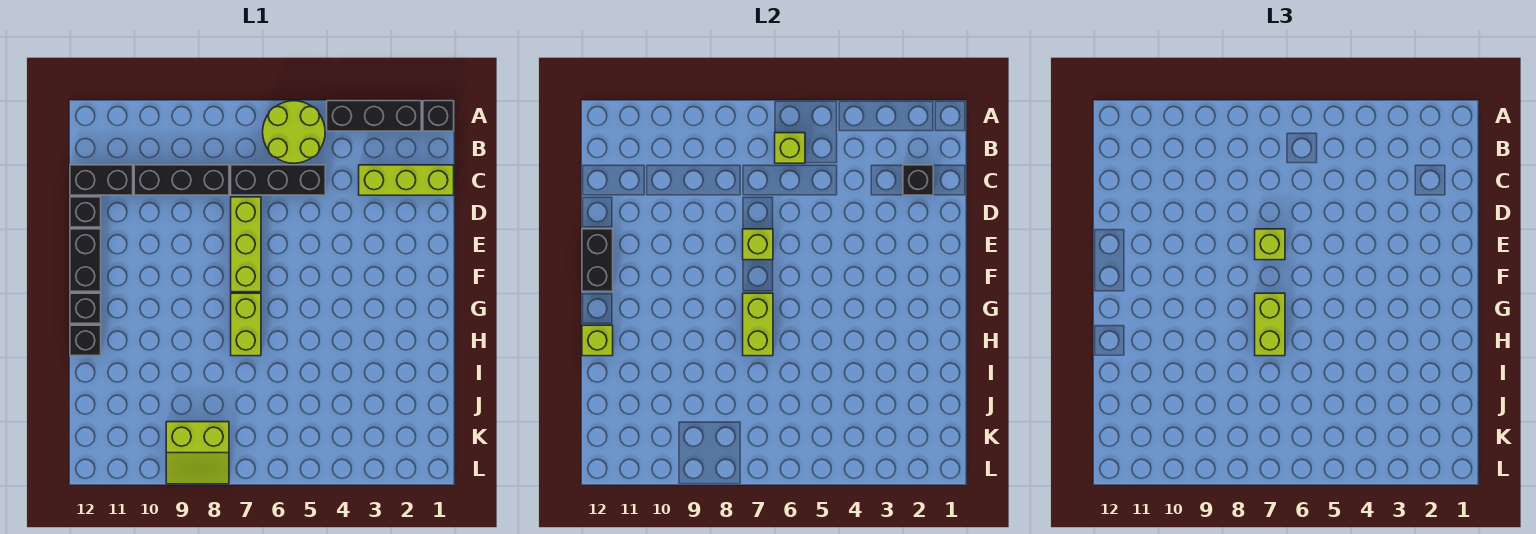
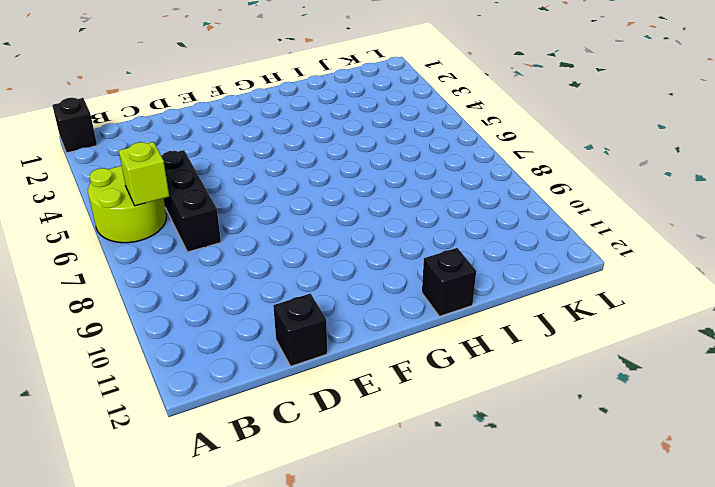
none -> black 1x3 brick [327,101,421,131]
none -> lime 1x3 brick [359,165,454,195]
none -> black 1x3 brick [134,165,229,195]

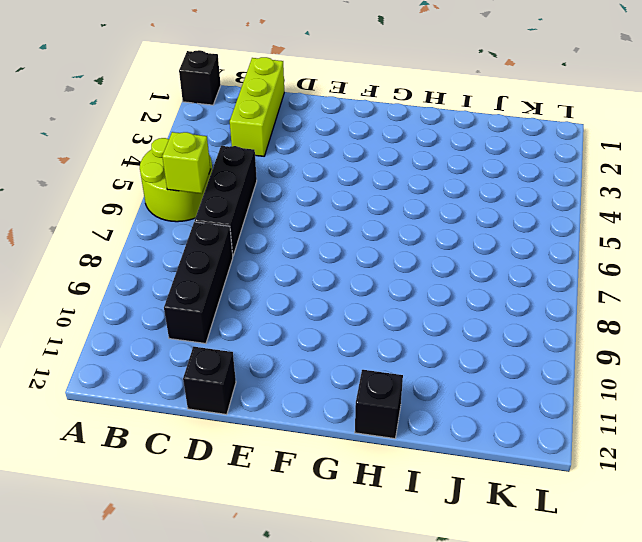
none -> black 1x3 brick [327,101,421,131]
none -> black 1x2 brick [70,165,133,195]
none -> lime 1x3 brick [231,197,261,292]

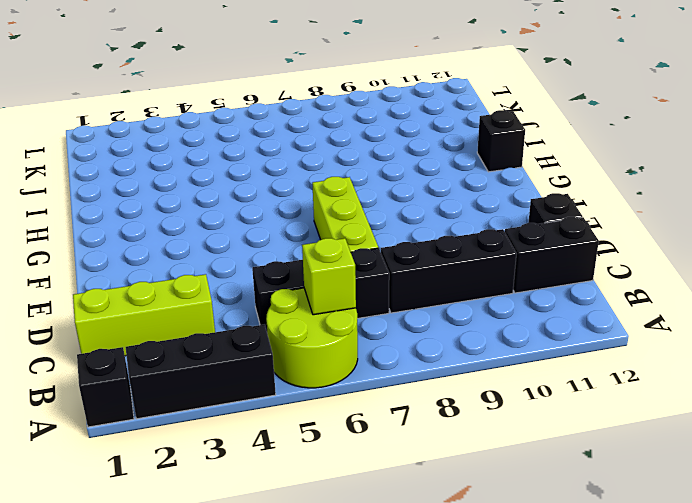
none -> black 1x2 brick [70,229,101,292]
none -> lime 1x2 brick [231,293,261,356]
none -> black 1x1 brick [70,293,101,324]

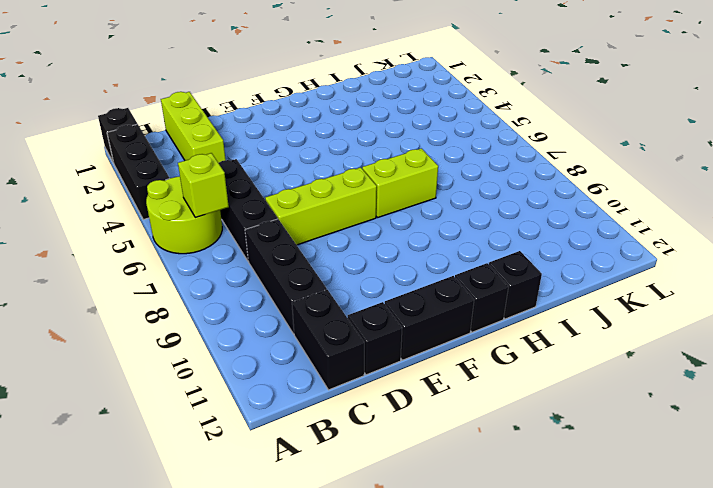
none -> lime 2x2 slope [166,422,229,484]
none -> black 1x1 brick [903,165,933,195]
none -> lime 1x1 brick [743,229,773,260]

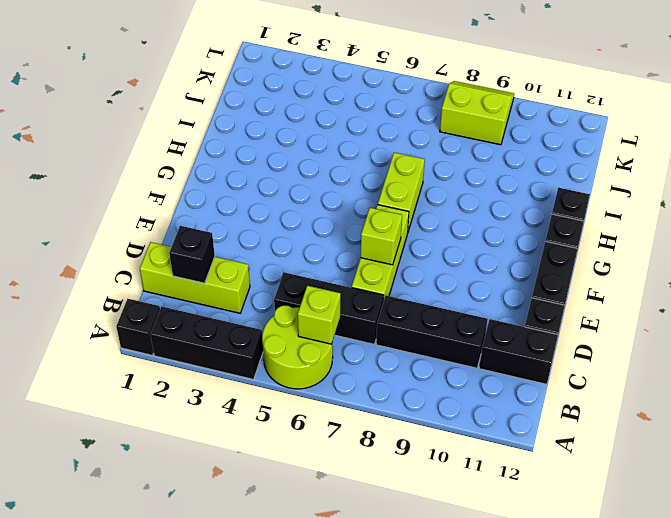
none -> black 1x2 brick [582,229,613,292]
none -> lime 1x2 brick [743,293,773,356]
none -> lime 1x1 brick [582,325,613,356]

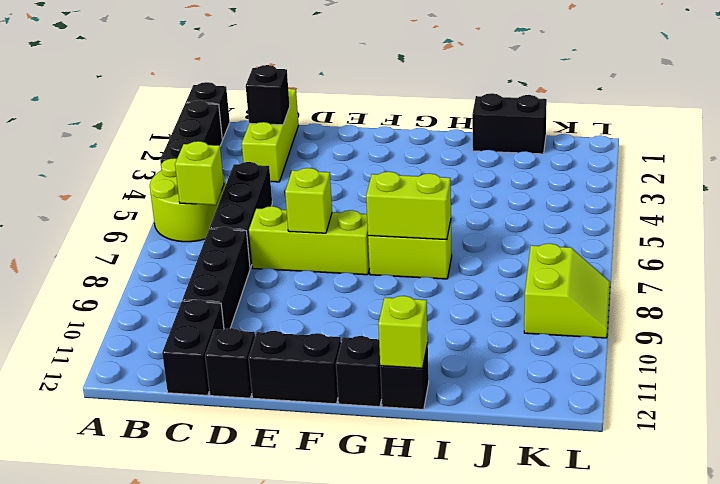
black 1x2 brick [472,93,547,154] -> black 1x2 brick moved to [582,229,613,292]
none -> lime 1x1 brick [1255,229,1285,260]
none -> lime 1x2 brick [1255,293,1285,356]

